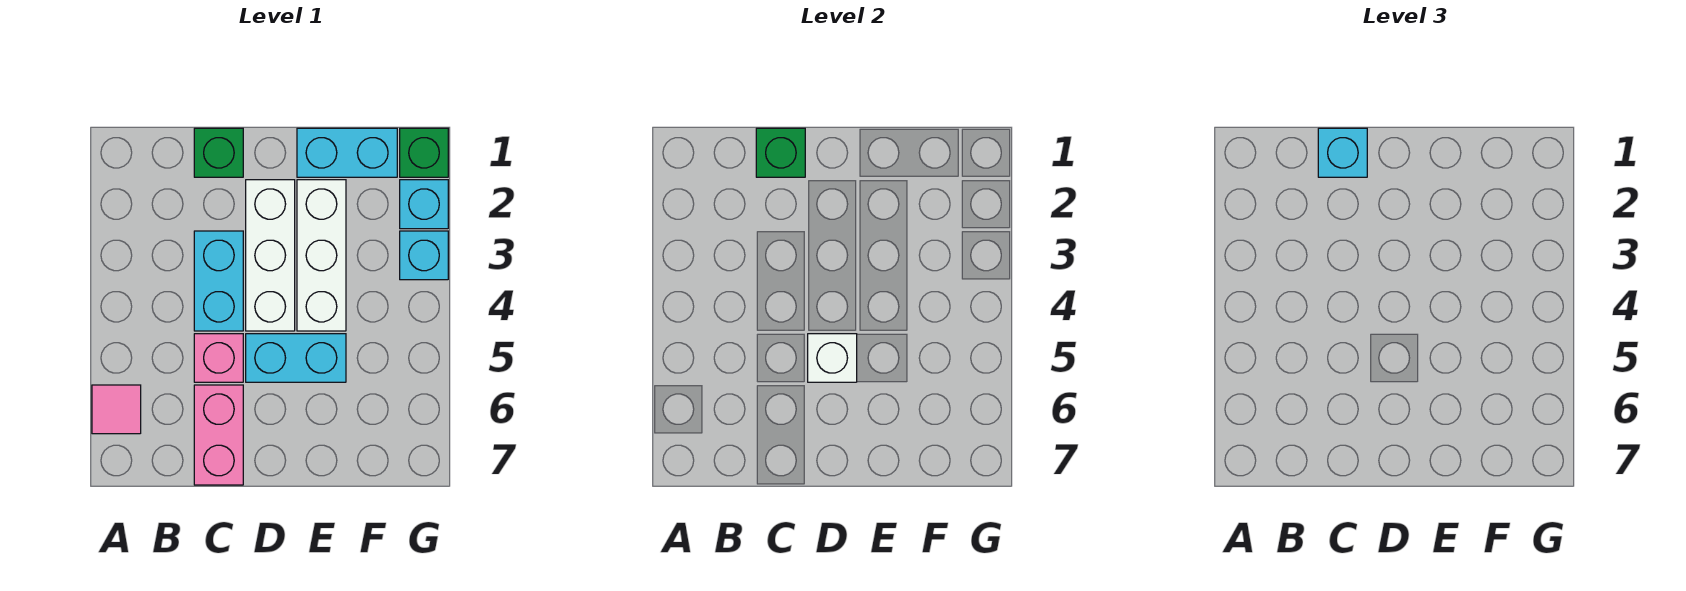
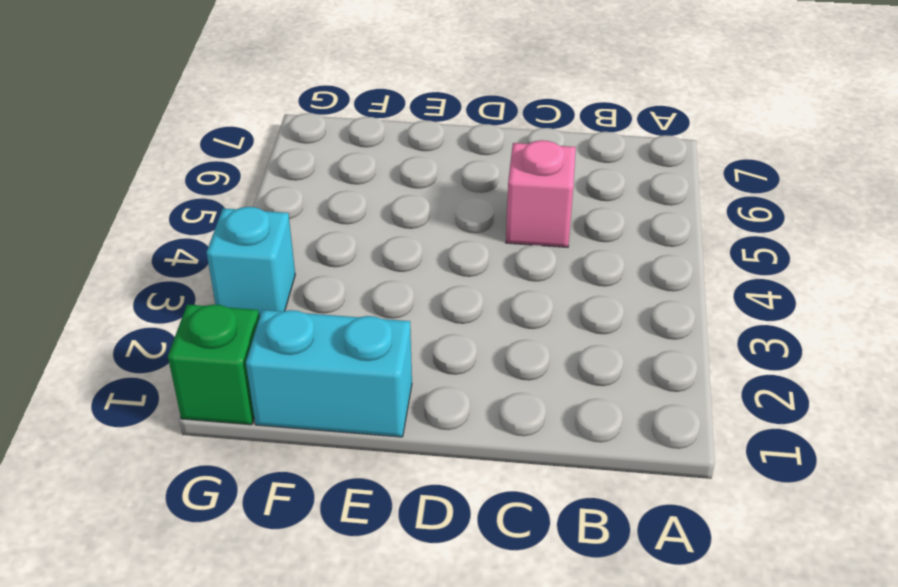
none -> pink 1x1 tile [92,385,141,434]
none -> green 1x1 brick [194,128,243,177]
none -> cyan 1x2 brick [194,231,243,331]

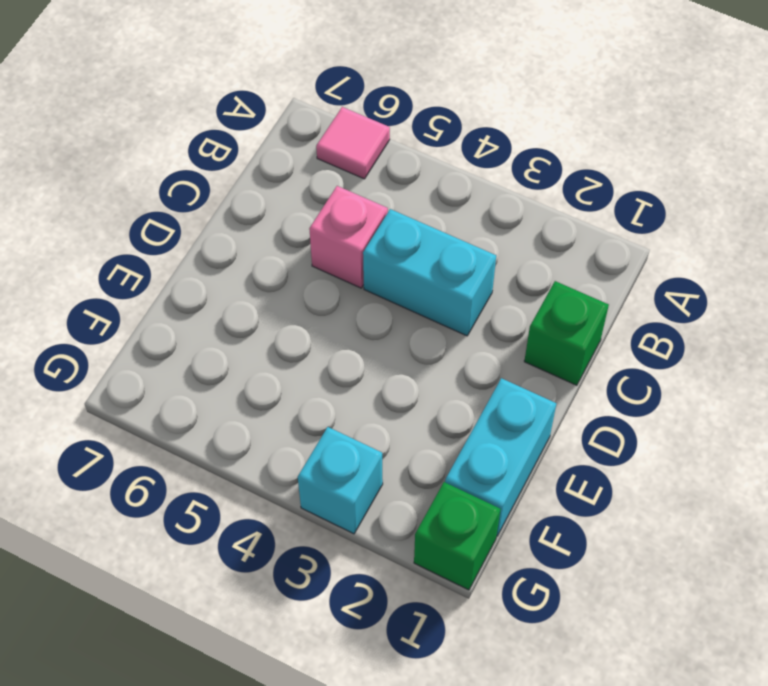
none -> pink 1x2 brick [194,385,243,485]
none -> white 1x3 brick [246,180,295,331]
none -> cyan 1x2 brick [246,334,346,382]

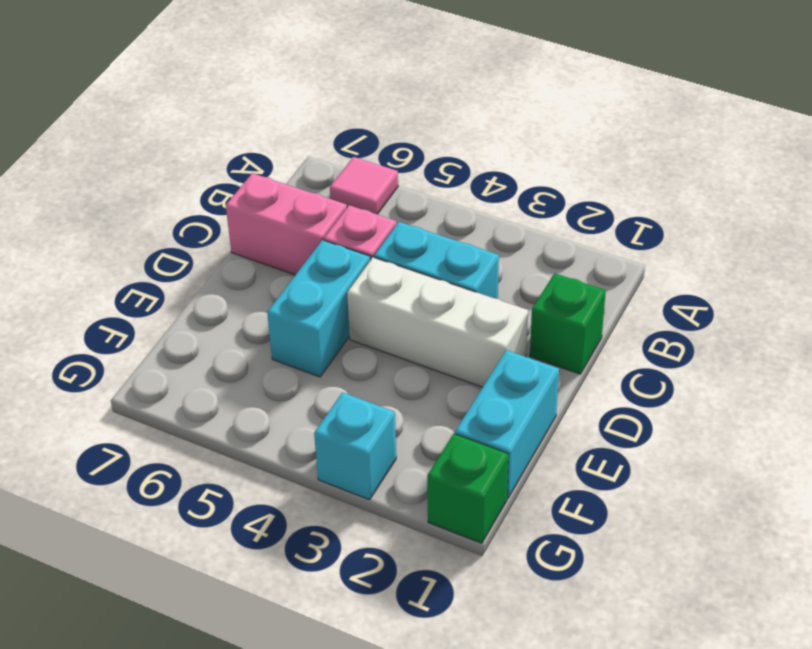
none -> white 1x3 brick [297,180,346,331]
none -> cyan 1x1 brick [400,180,448,229]
none -> green 1x1 brick [756,128,805,177]

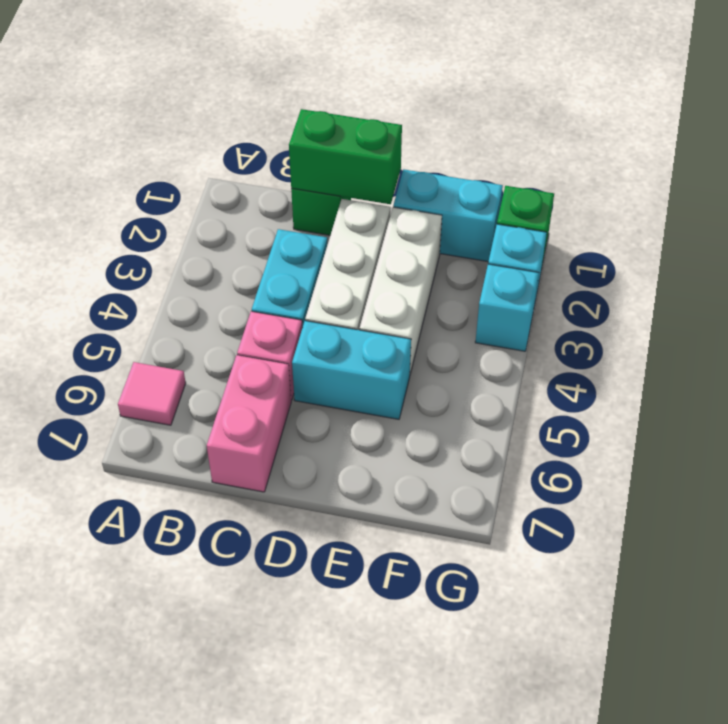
green 1x2 brick [289,109,402,204] -> green 1x1 brick [756,128,805,177]
none -> white 1x1 brick [808,334,857,382]
none -> cyan 1x1 brick [1318,128,1367,177]

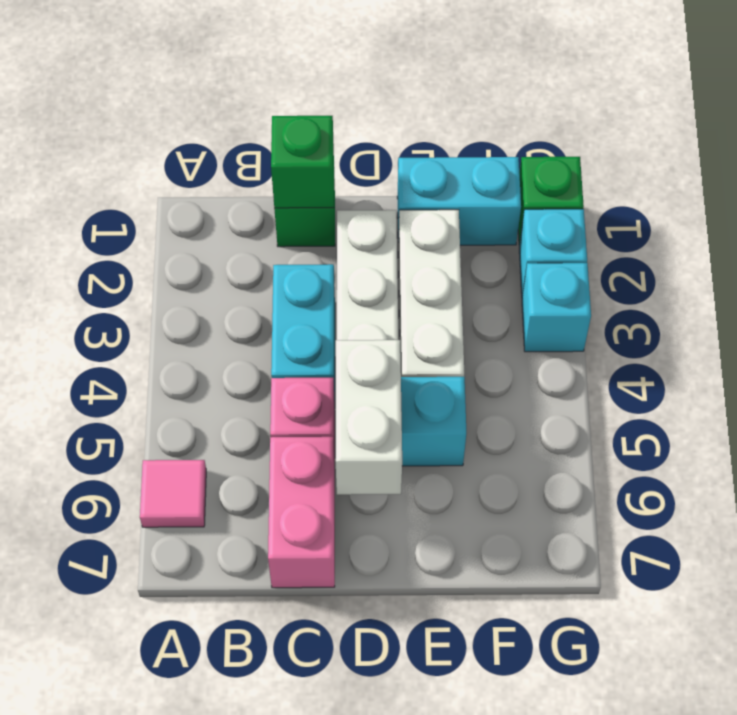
white 1x2 brick [336,340,402,495] -> white 1x1 brick [808,334,857,382]
none -> cyan 1x1 brick [1318,128,1367,177]

